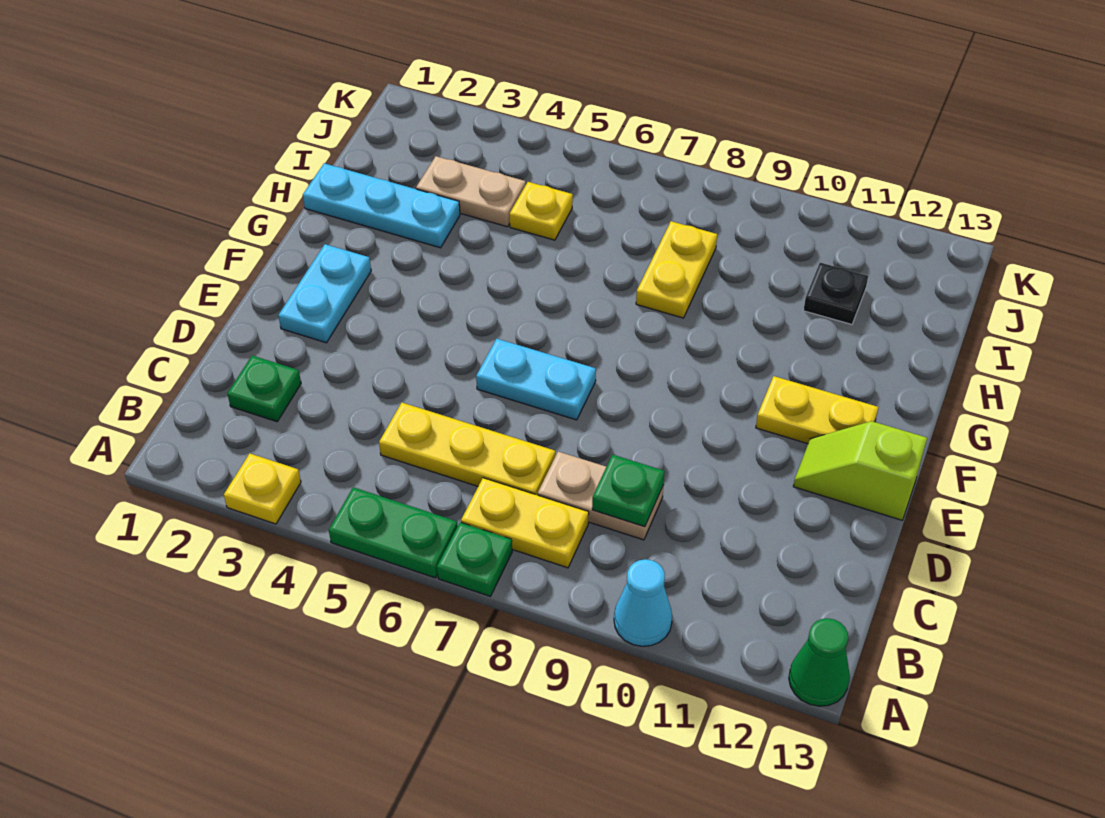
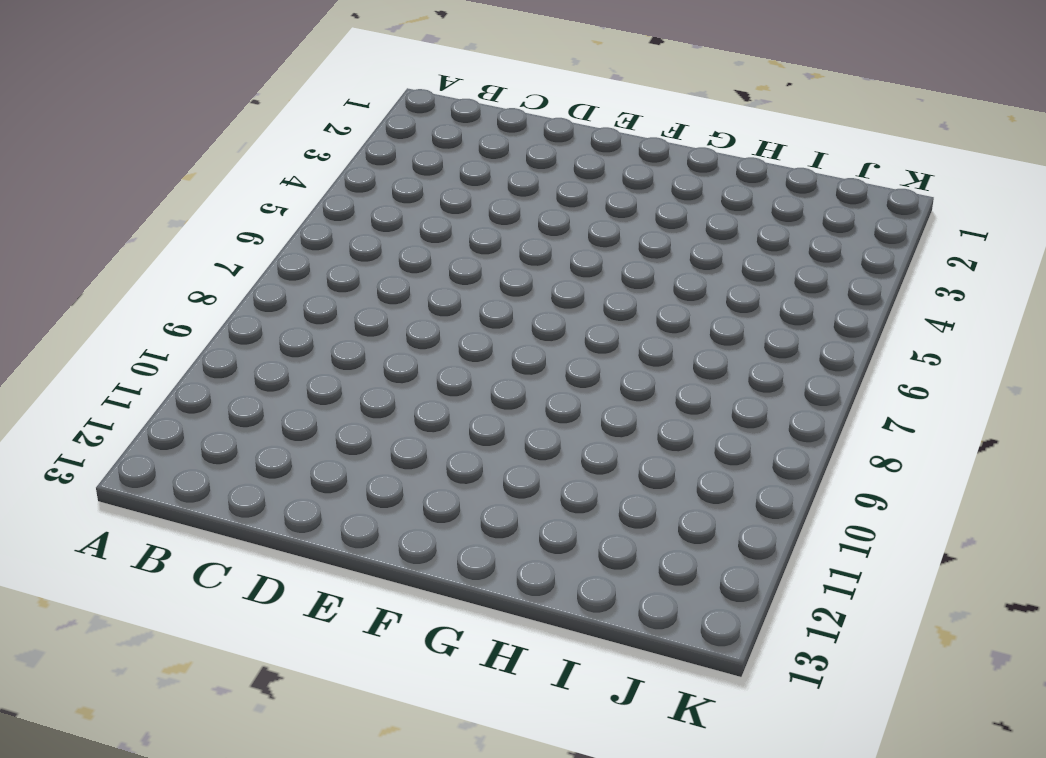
none -> yellow 1x1 plate [224,453,301,524]
none -> green 1x2 plate [329,487,458,578]
none -> green 1x1 plate [437,522,512,596]

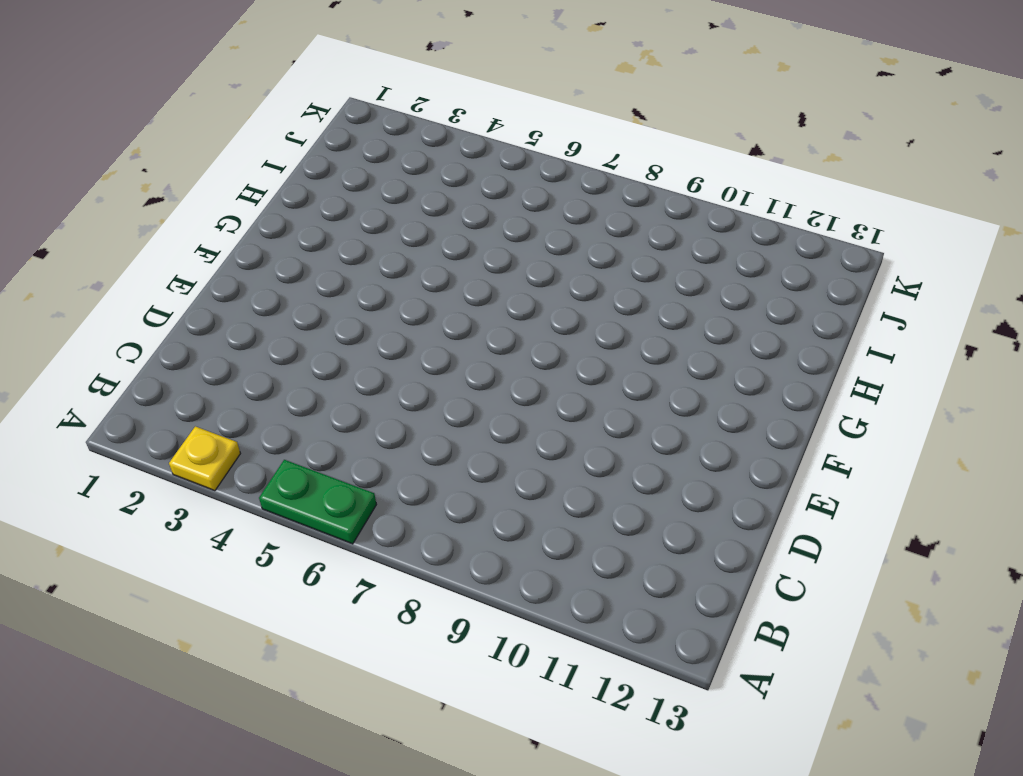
none -> green 1x1 plate [437,522,512,596]
none -> cyan 1x1 cone [614,559,672,646]
none -> green 1x1 cone [789,618,850,706]

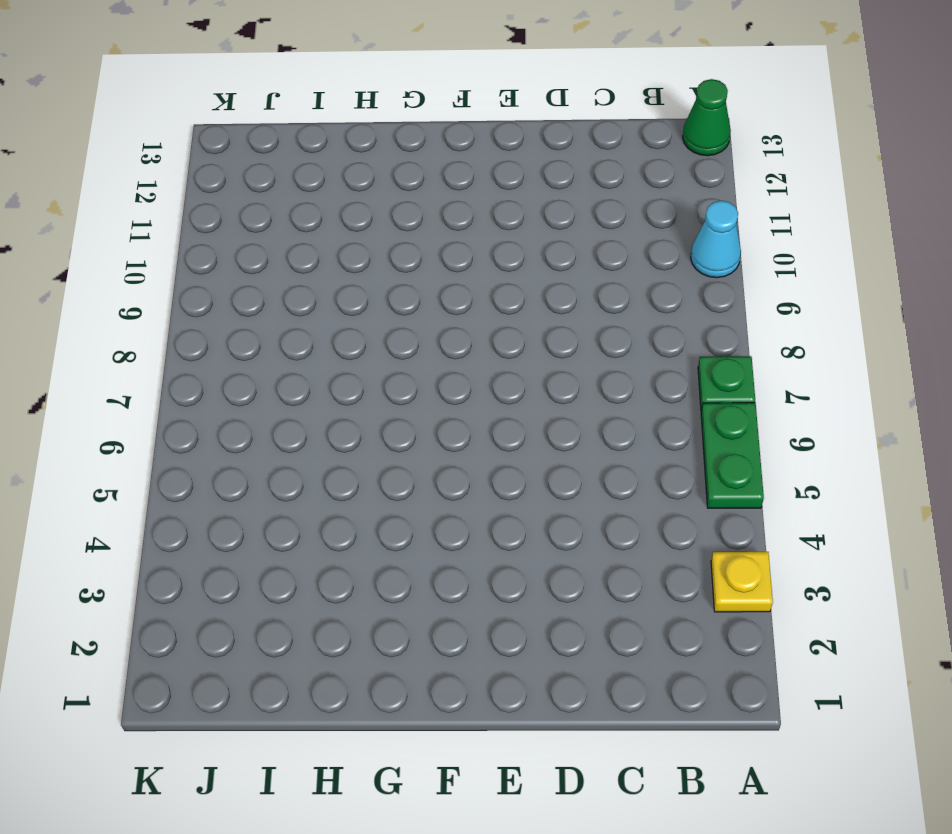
none -> yellow 1x2 plate [461,478,589,568]
none -> green 1x1 plate [227,356,301,422]
none -> yellow 1x3 plate [379,403,555,495]

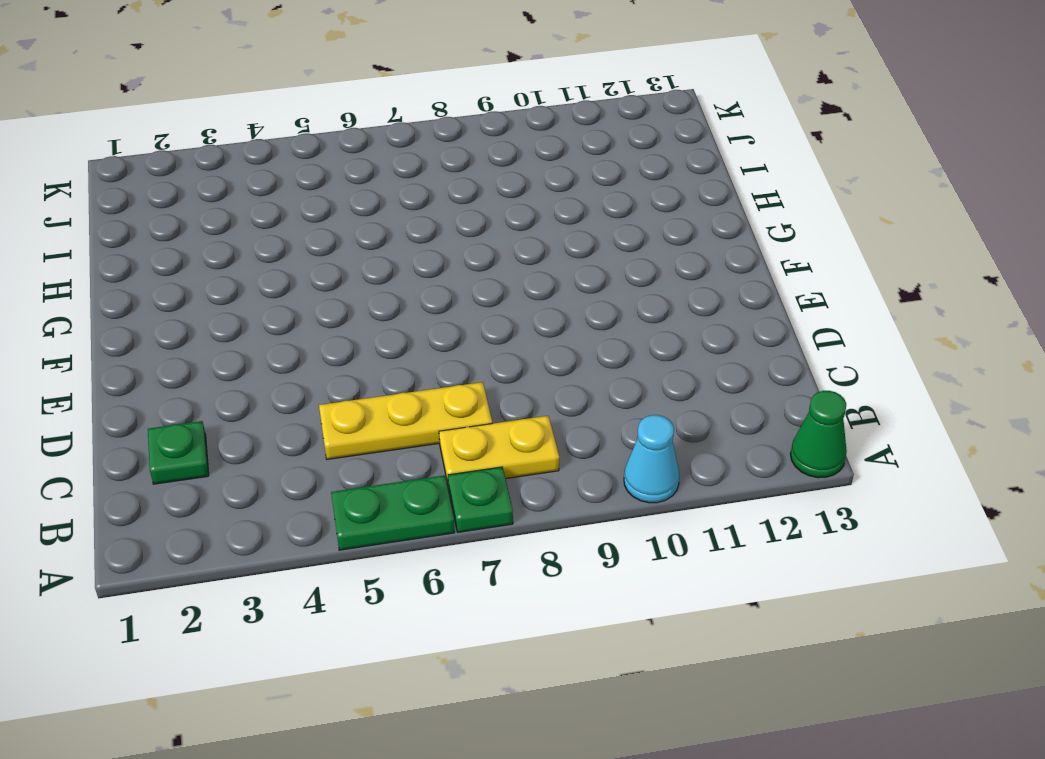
none -> yellow 1x1 plate [224,453,301,524]
none -> tan 1x2 plate [538,452,664,540]
none -> cyan 1x2 plate [278,244,371,343]

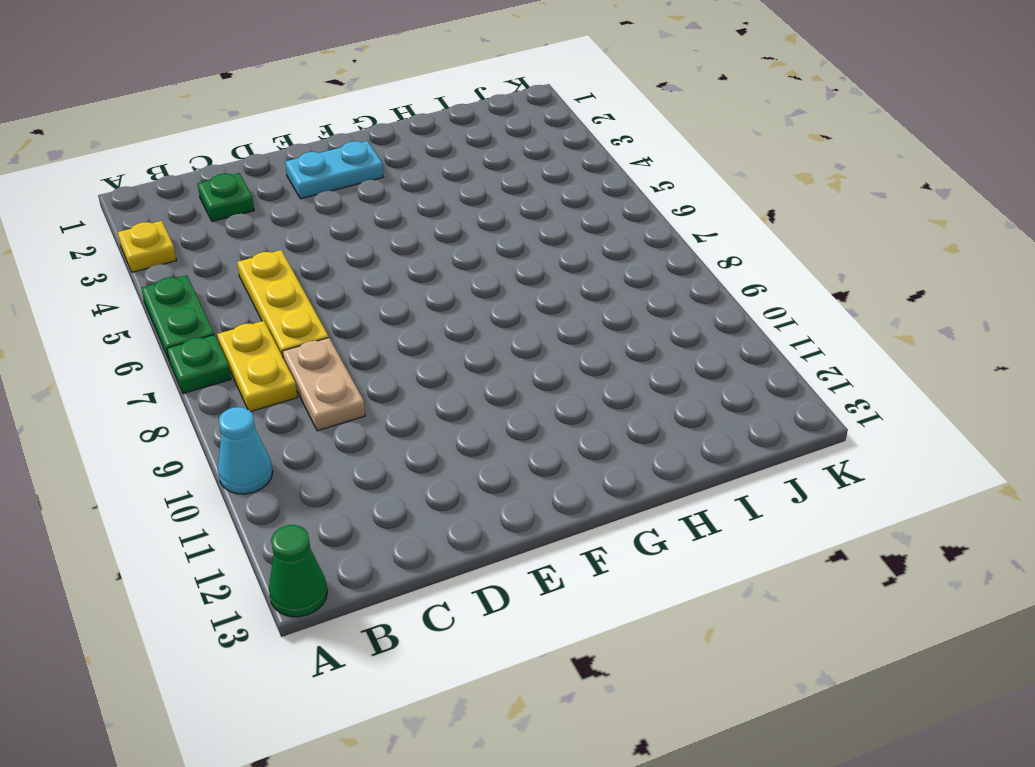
none -> cyan 1x2 plate [476,339,596,420]
none -> lime 1x2 slope [793,421,927,520]
none -> yellow 1x2 plate [756,376,878,444]

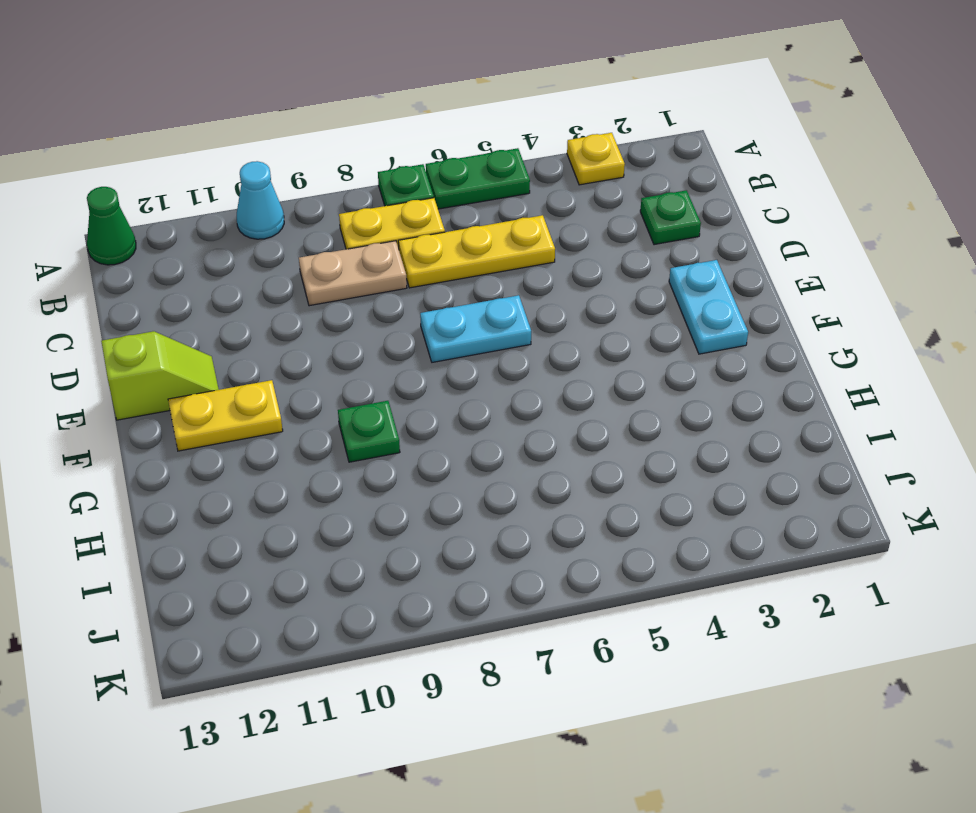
green 1x1 plate [338,401,400,462] -> green 1x1 plate moved to [592,455,665,527]
none -> cyan 1x3 plate [303,163,460,248]
none -> yellow 1x2 plate [636,221,717,318]
none -> tan 1x2 plate [416,156,526,227]

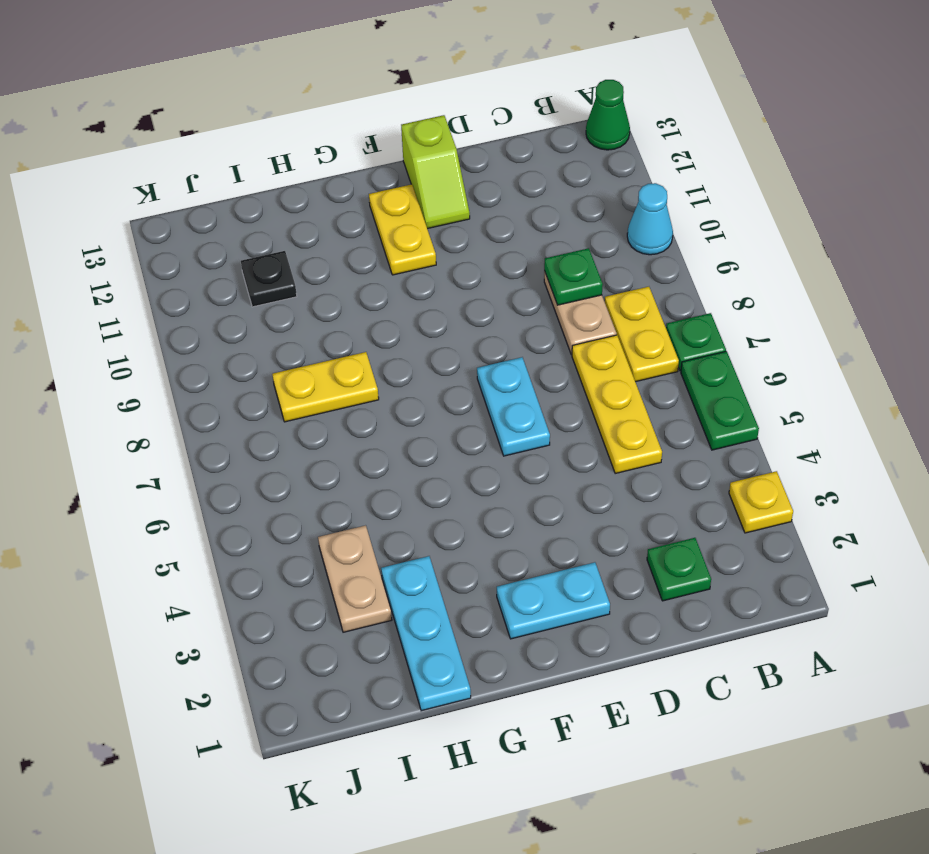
none -> yellow 1x1 plate [509,182,573,240]

